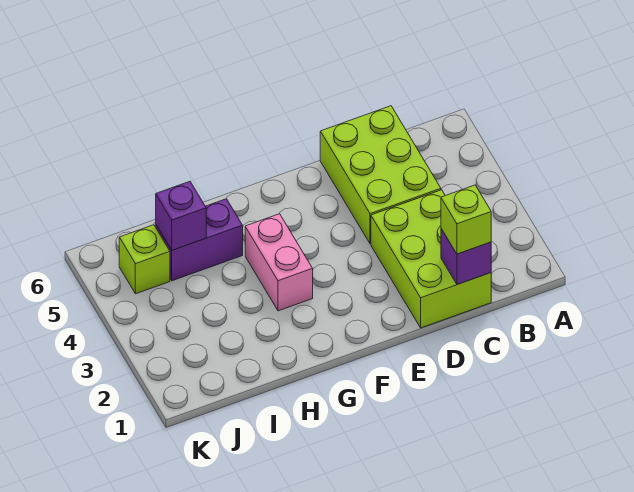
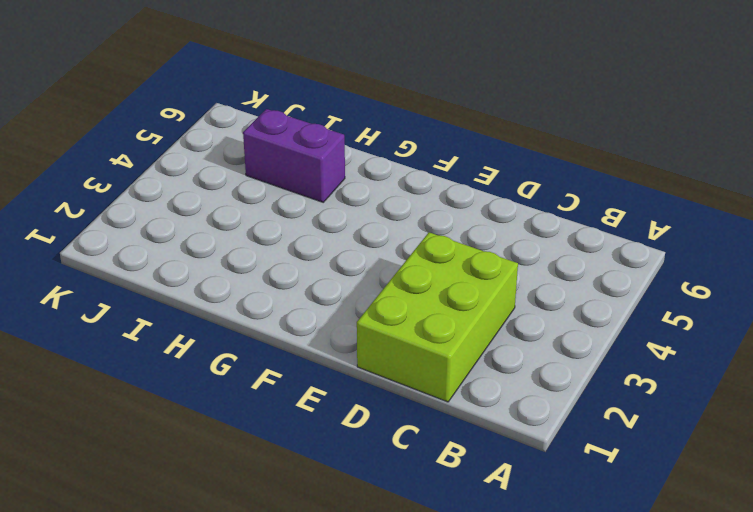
none -> lime 2x3 brick [320,106,441,244]
none -> pink 1x2 brick [245,214,313,311]

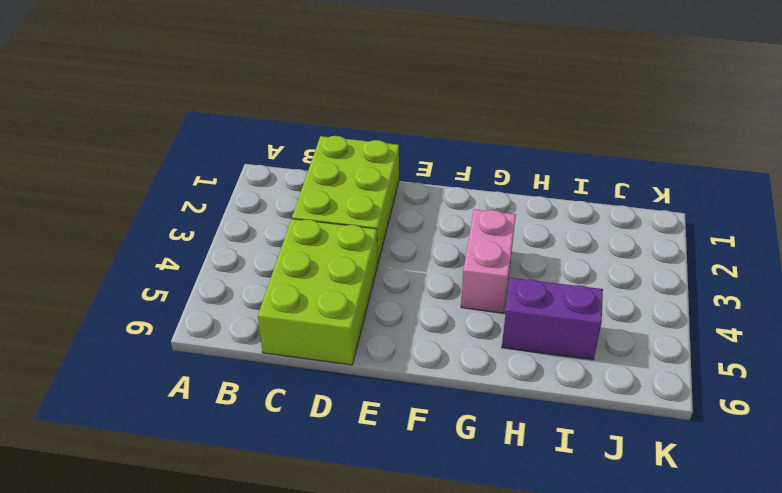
none -> lime 1x1 brick [119,225,170,294]
none -> purple 1x1 brick [441,229,491,285]

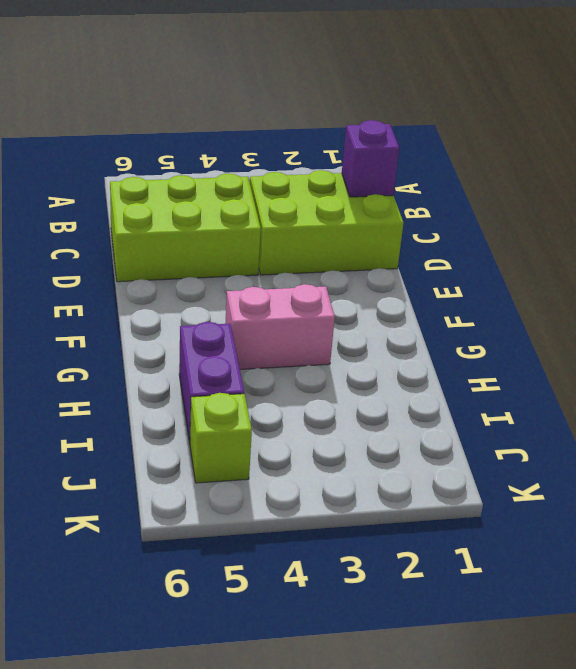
none -> purple 1x1 brick [156,181,206,250]
none -> lime 1x1 brick [441,185,491,254]

